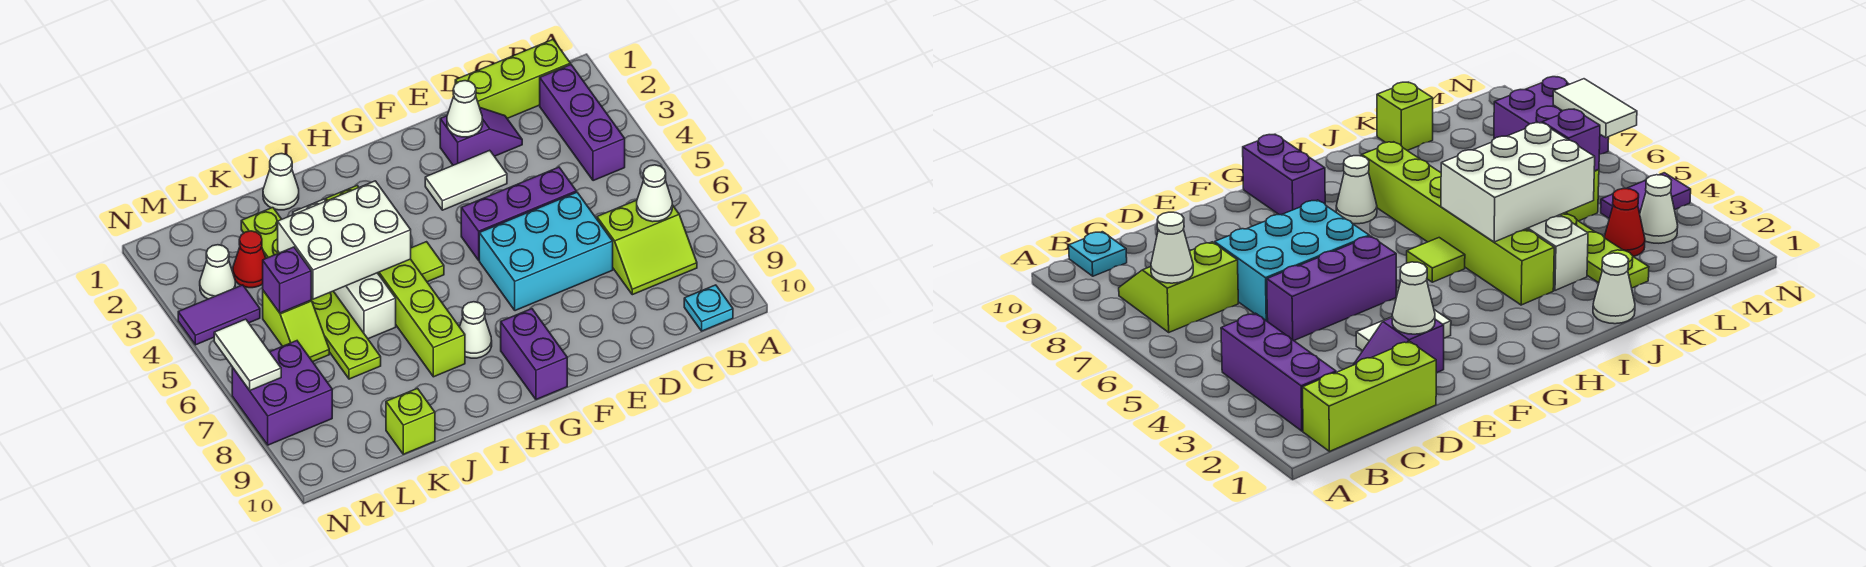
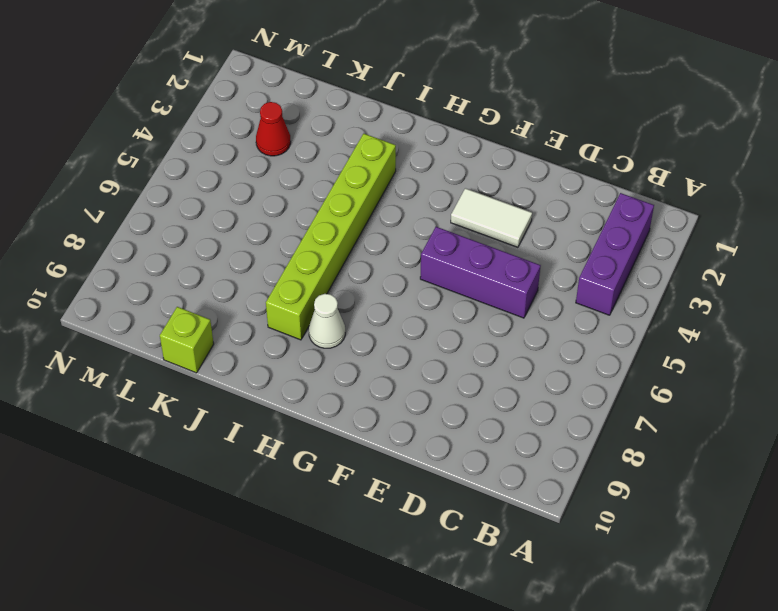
none -> lime 1x3 brick [455,40,570,118]
none -> lime 2x2 slope [597,200,697,295]
none -> cyan 1x1 plate [684,285,733,331]

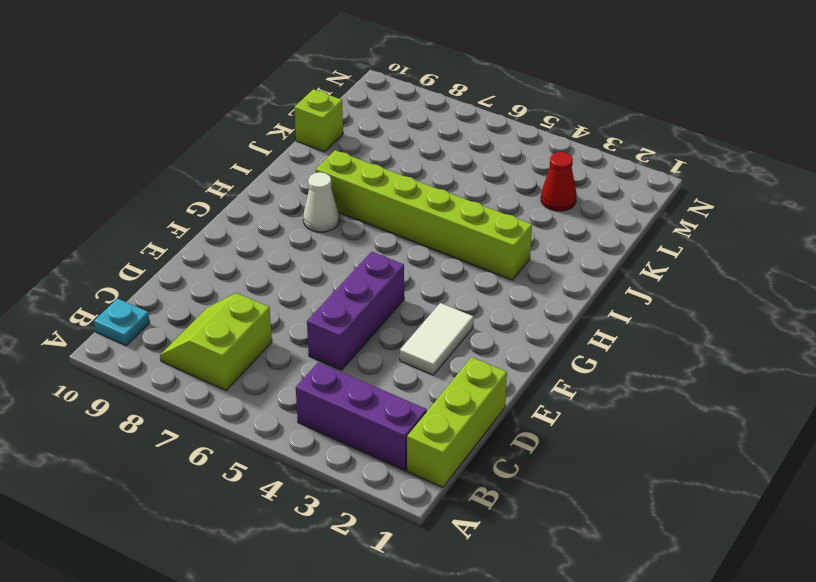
none -> purple 1x2 slope [440,108,522,165]
none -> cyan 2x3 brick [479,192,613,311]
none -> purple 1x2 brick [501,309,567,400]

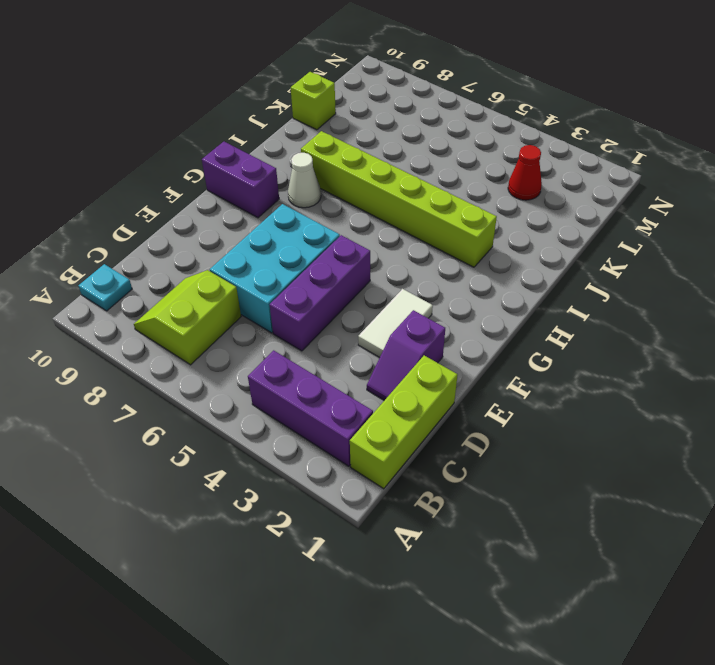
none -> lime 1x1 tile [411,242,444,282]
none -> white 1x1 cone [263,154,299,210]
none -> white 1x4 brick [293,199,396,339]

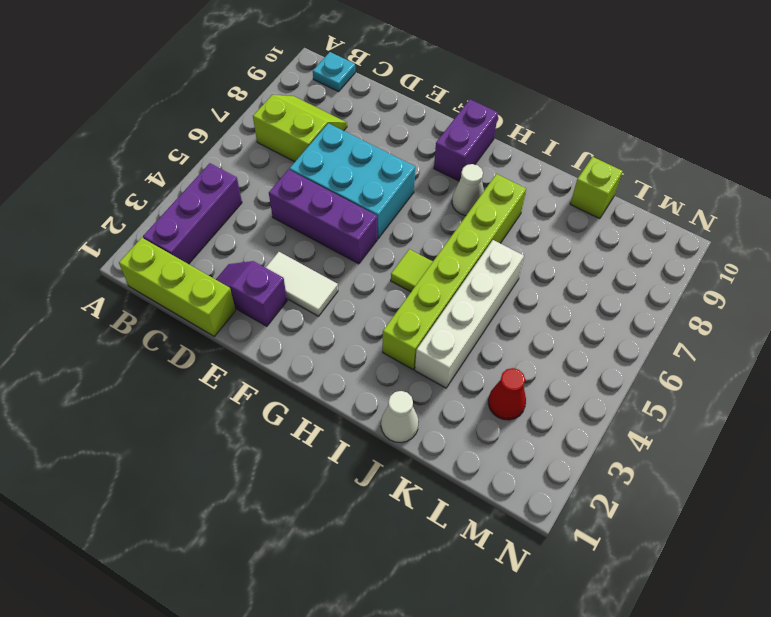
none -> lime 1x6 plate [241,208,381,379]
none -> lime 1x2 slope [263,291,329,362]
none -> white 1x1 cone [200,245,235,299]

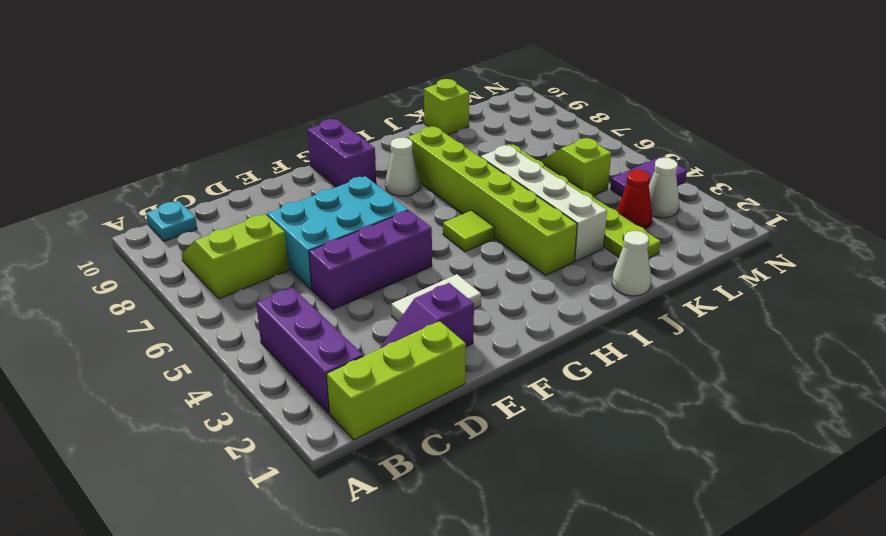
none -> purple 2x2 brick [232,341,332,445]
none -> white 1x1 cone [637,165,672,222]
none -> white 1x1 cone [447,81,483,137]

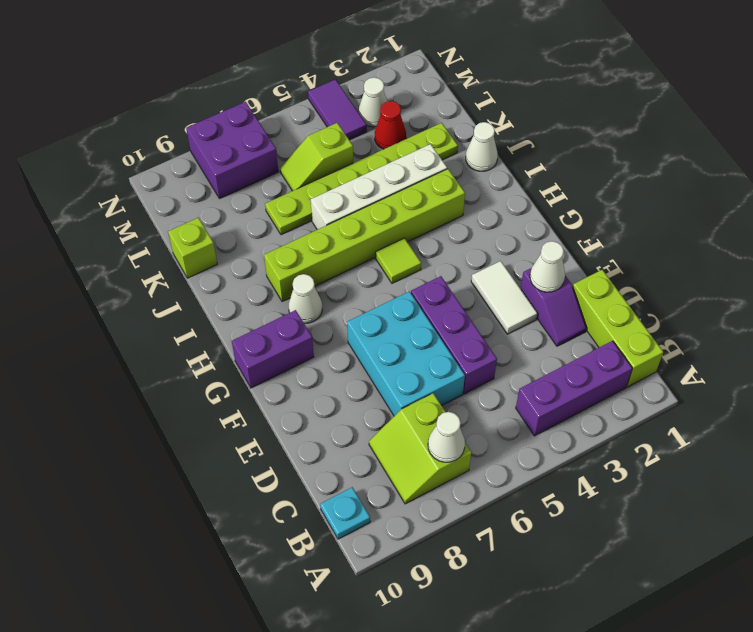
none -> white 2x3 brick [278,181,411,299]
none -> purple 1x1 brick [263,247,311,313]
none -> white 1x2 tile [214,319,281,390]

